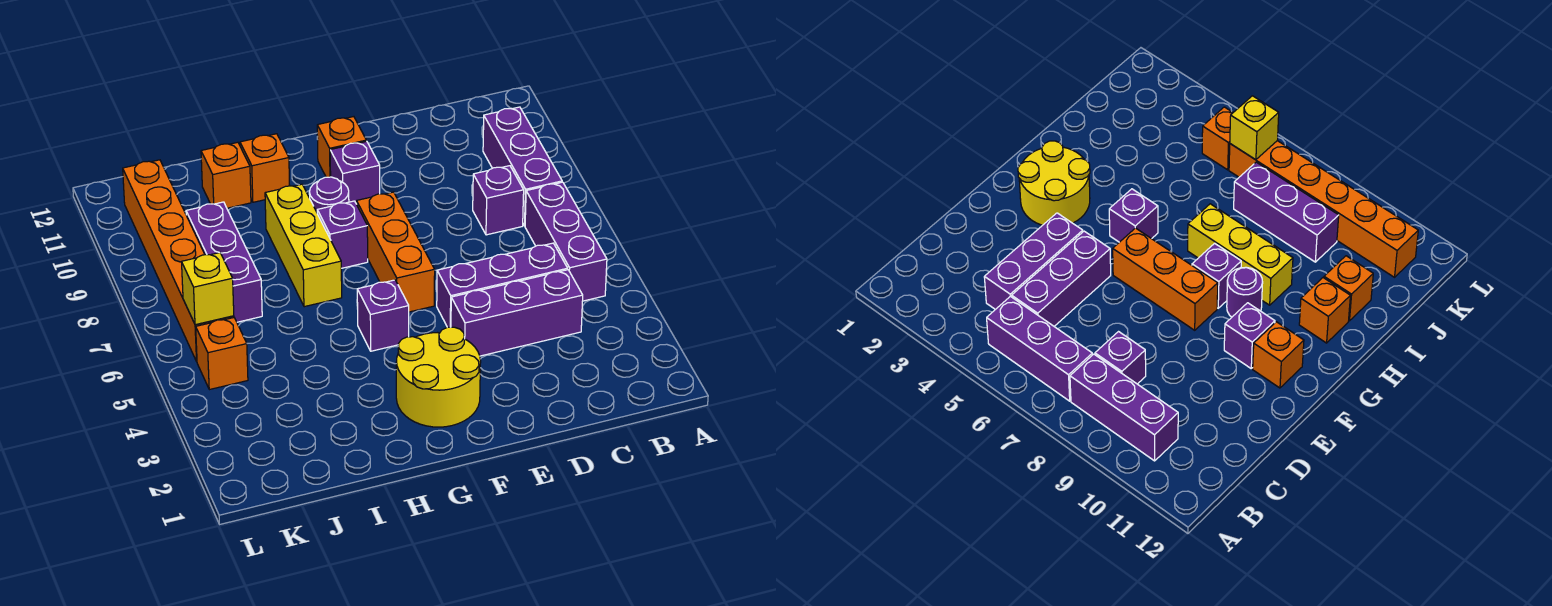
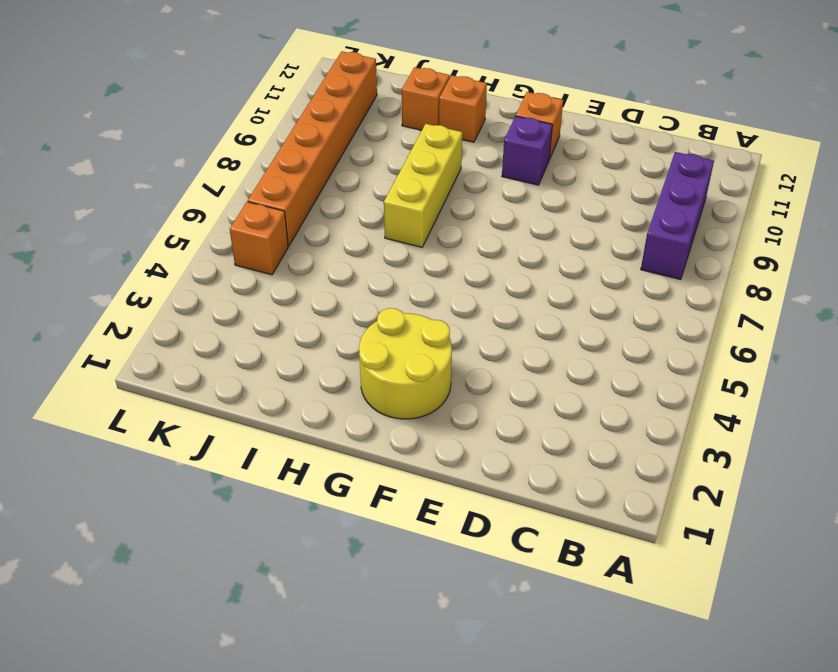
none -> purple 1x3 brick [525,182,607,301]
none -> purple 1x3 brick [451,270,583,356]
none -> purple 1x3 brick [437,243,568,327]

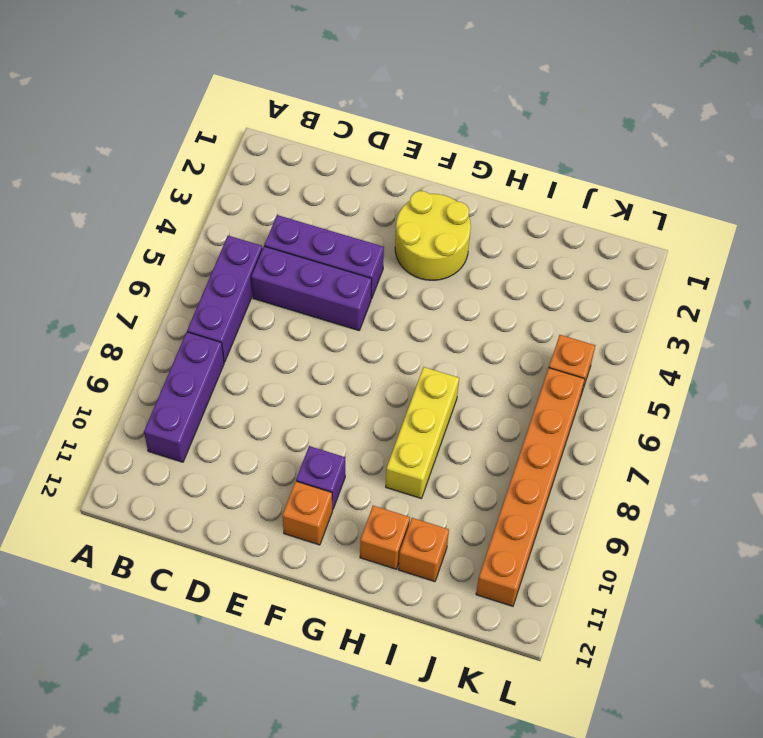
none -> purple 1x1 brick [473,166,524,235]
none -> orange 1x3 brick [357,192,435,312]
none -> purple 1x1 brick [357,280,409,351]

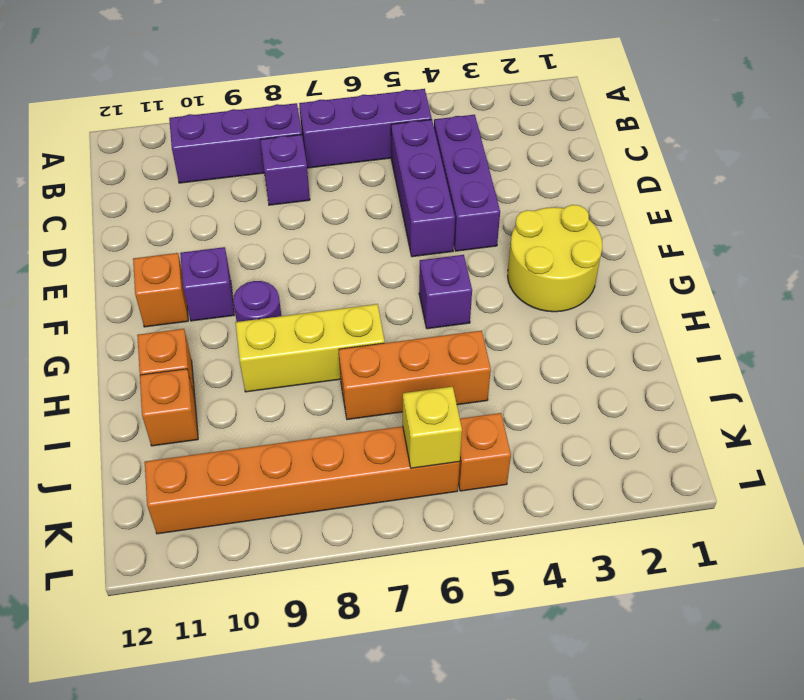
orange 1x3 brick [339,331,491,420] -> orange 1x3 brick moved to [357,192,435,312]
none -> purple 1x1 brick [317,201,368,268]
none -> purple 1x3 brick [186,202,262,322]

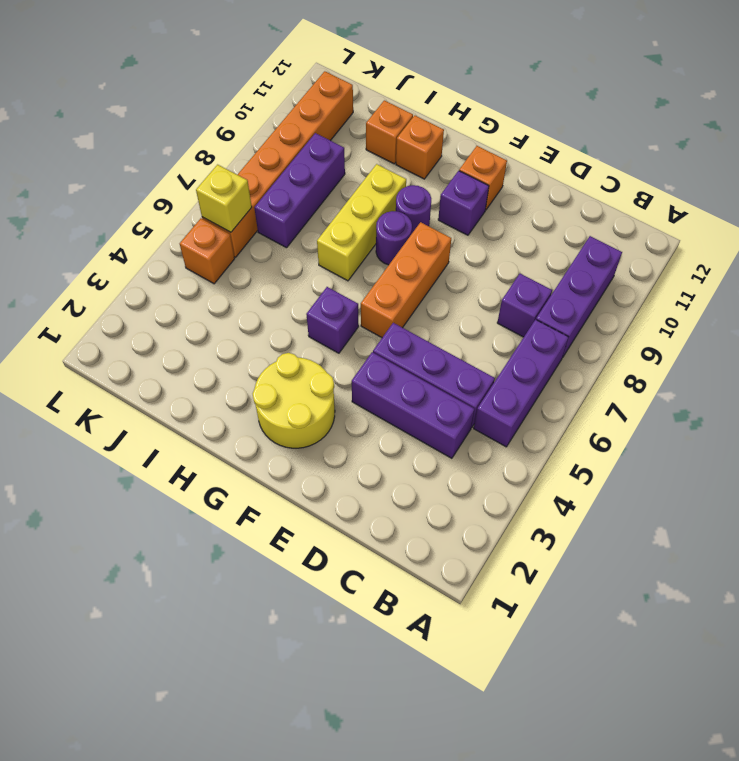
purple 1x1 round brick [376,211,412,265] -> purple 1x1 brick [317,201,368,268]

